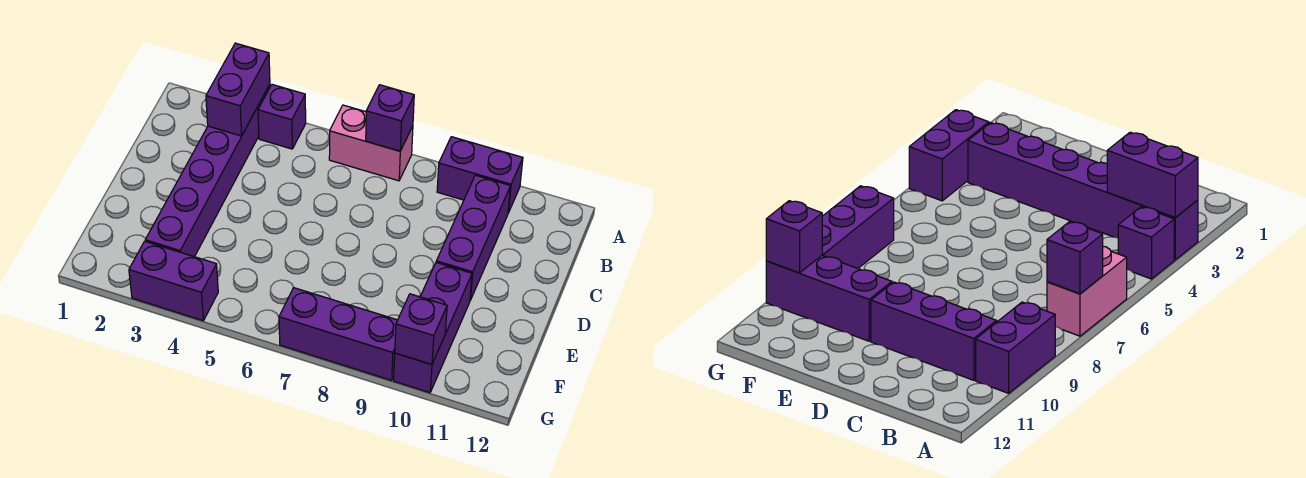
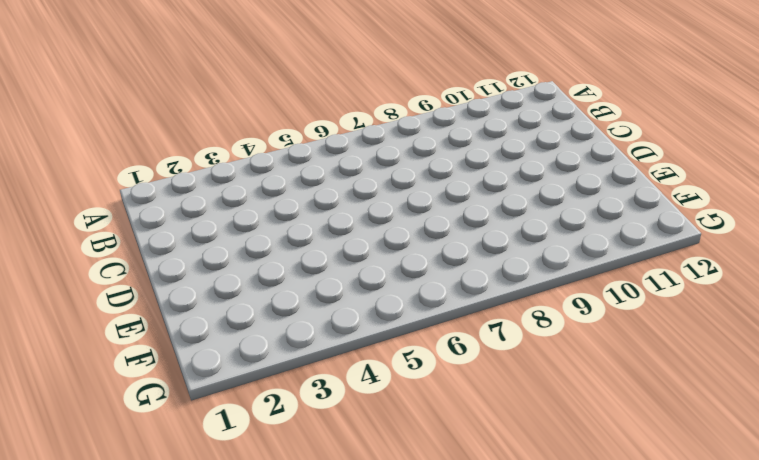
none -> purple 1x6 brick [145,84,270,257]
none -> purple 1x1 brick [258,85,306,149]

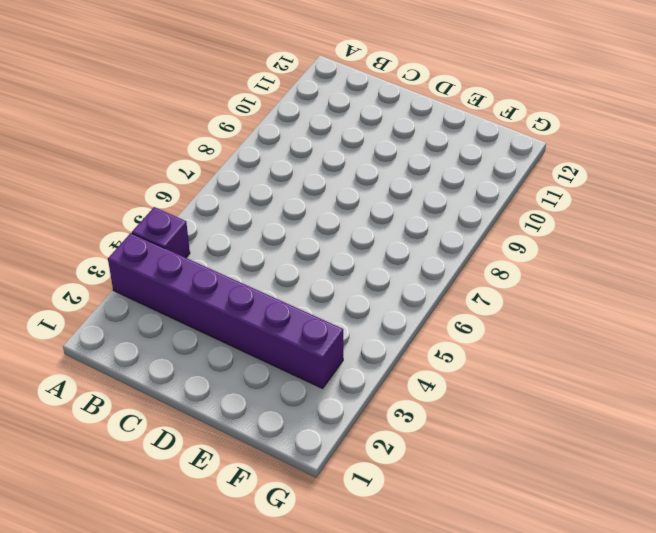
none -> pink 1x2 brick [329,105,413,181]
none -> purple 1x2 brick [437,137,523,213]

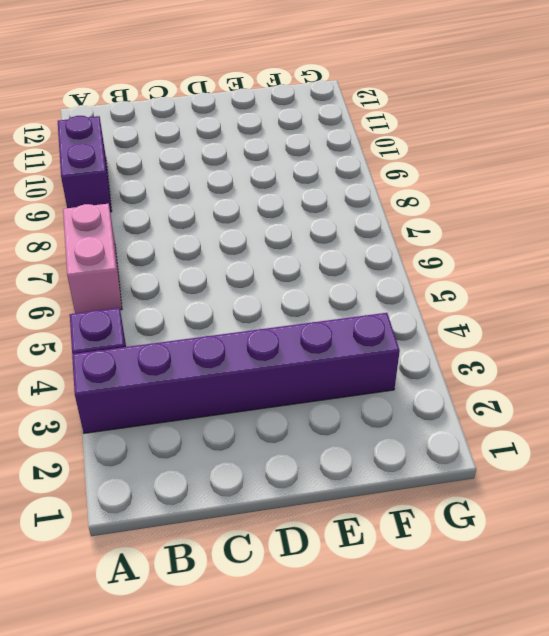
none -> purple 1x3 brick [436,175,511,300]
none -> purple 1x3 brick [394,262,472,393]

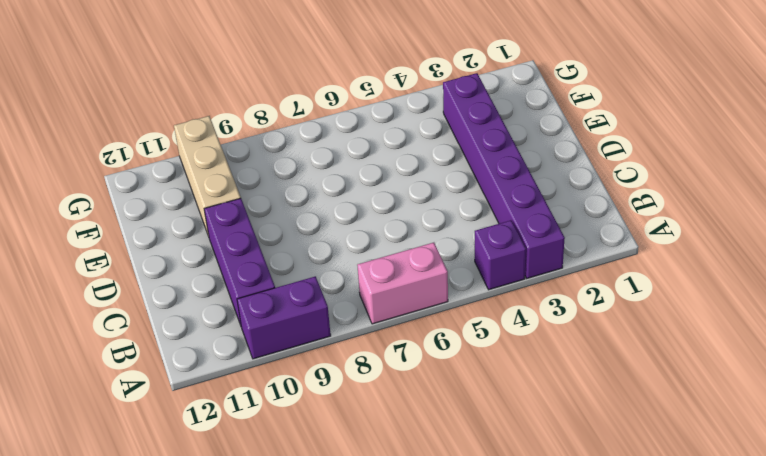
tan 1x3 brick [174,116,241,235] -> purple 1x3 brick [394,262,472,393]
none -> purple 1x2 brick [129,241,218,321]
none -> purple 1x3 brick [279,288,397,380]

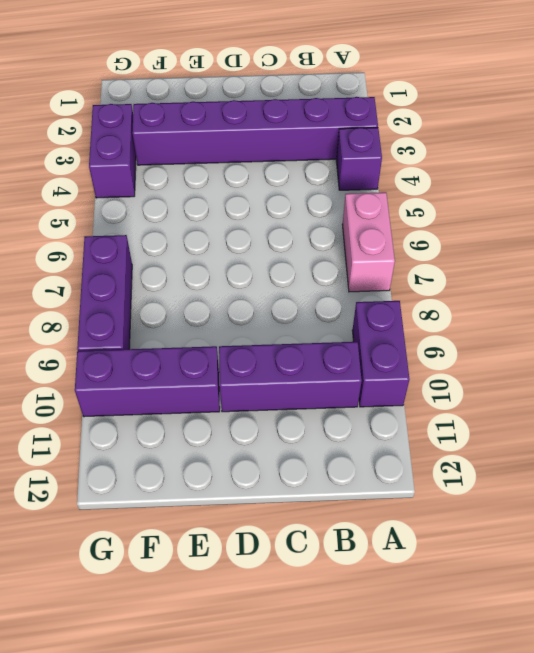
none -> purple 1x2 brick [206,43,270,136]
none -> purple 1x1 brick [366,85,414,151]

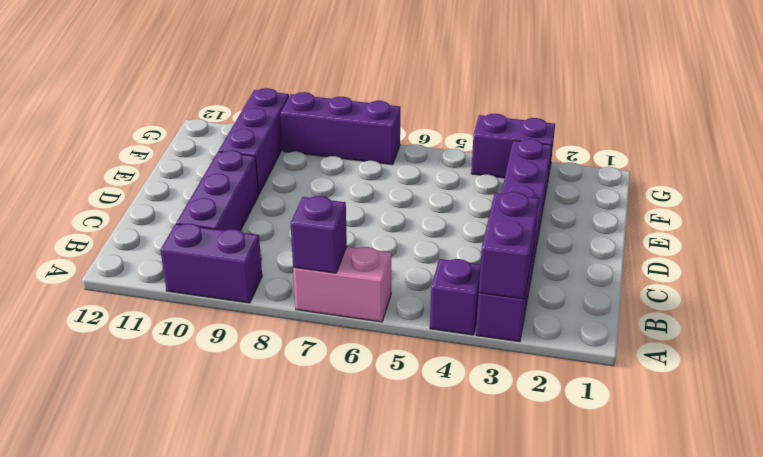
none -> purple 1x1 brick [395,294,447,365]

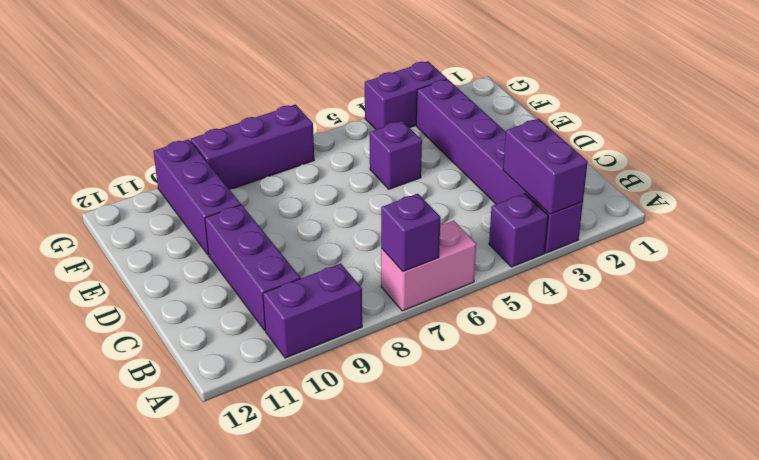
purple 1x1 brick [370,121,422,189] -> purple 1x1 brick moved to [395,294,447,365]

